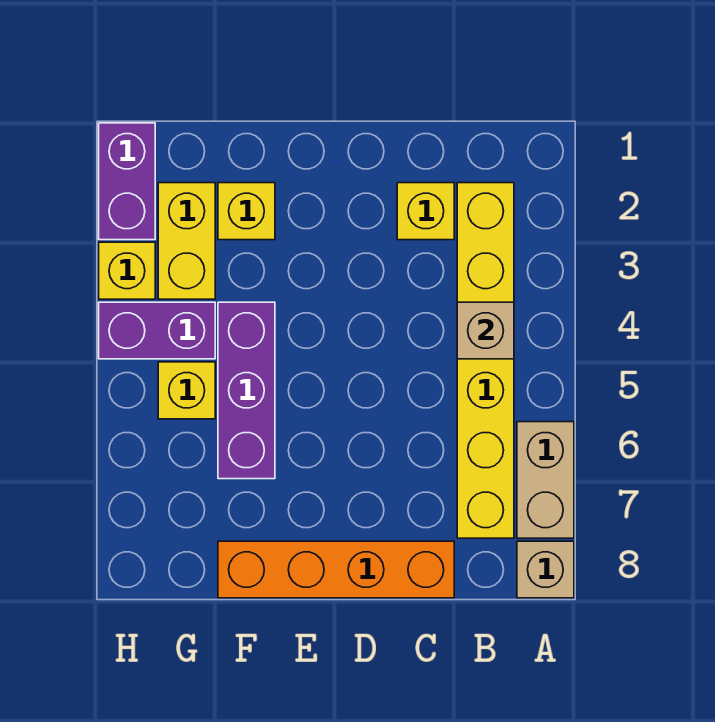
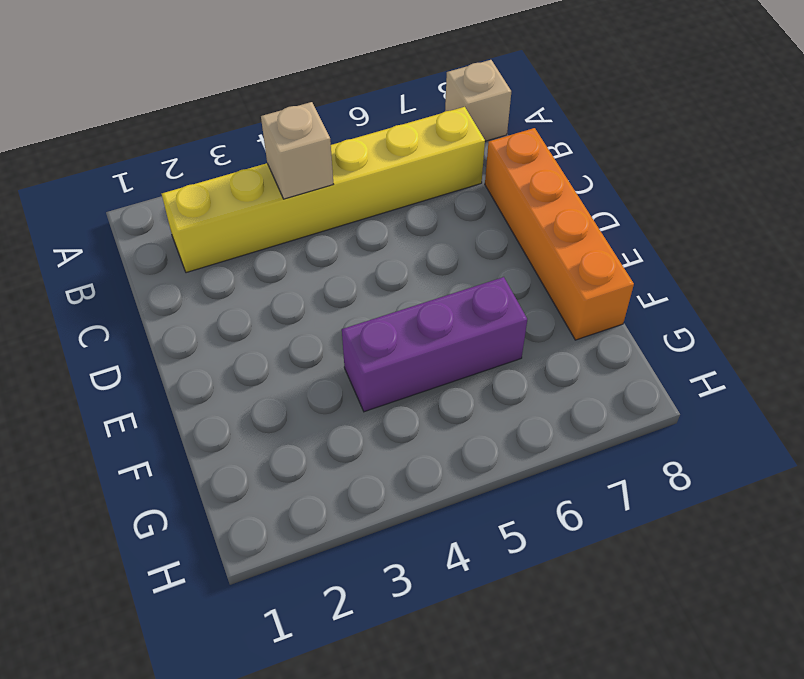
none -> tan 1x2 brick [517,422,574,538]
none -> yellow 1x1 brick [397,183,454,240]
none -> yellow 1x1 brick [218,183,275,240]

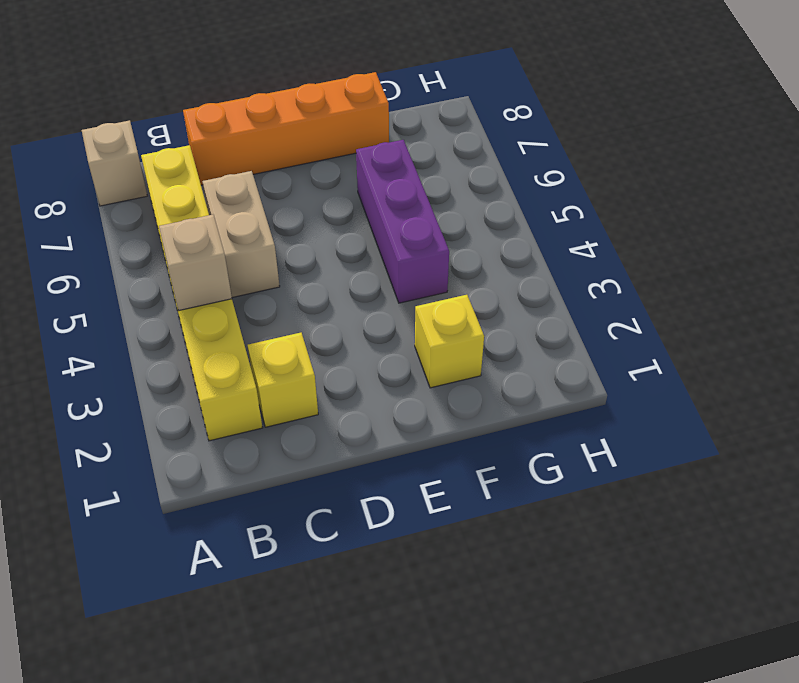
tan 1x2 brick [202,171,280,298] -> tan 1x2 brick moved to [517,422,574,538]
none -> yellow 1x2 brick [158,183,215,299]
none -> purple 1x2 brick [99,302,215,359]
none -> yellow 1x1 brick [158,362,215,419]

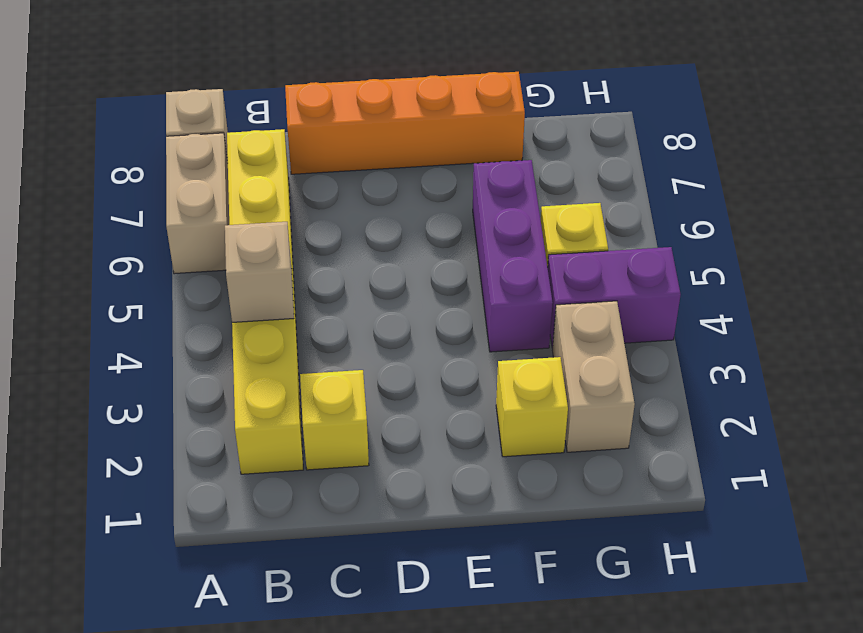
tan 1x2 brick [552,301,635,452] -> yellow 1x2 brick [158,183,215,299]
none -> purple 1x2 brick [99,123,155,240]
none -> yellow 1x1 brick [99,242,155,299]

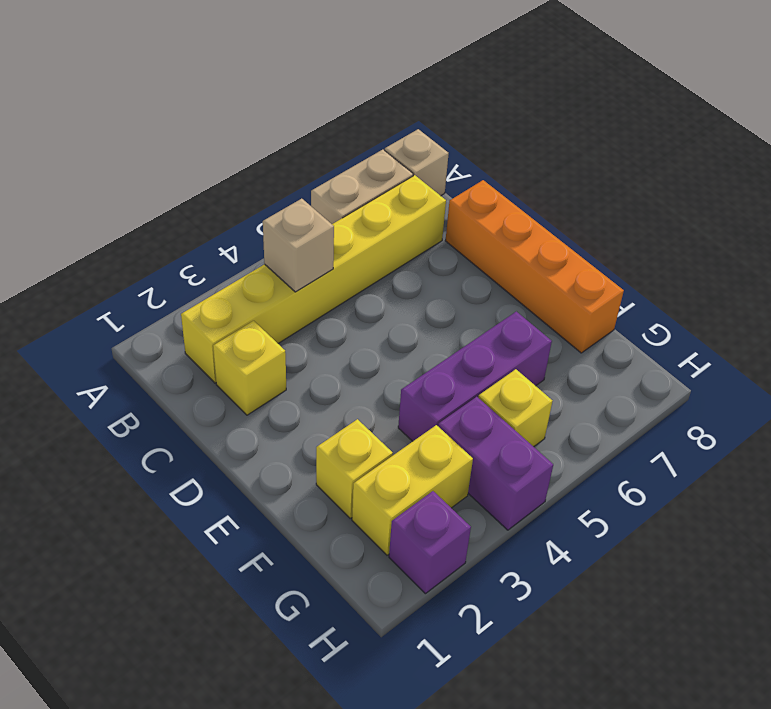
purple 1x1 brick [389,491,471,594] -> purple 1x2 brick [99,123,155,240]
none -> yellow 1x1 brick [99,242,155,299]

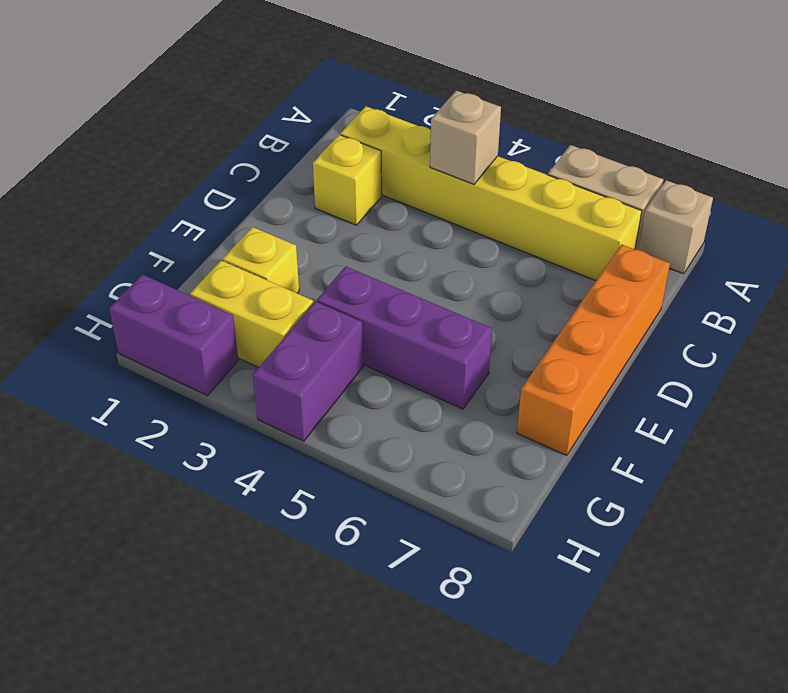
none -> yellow 1x1 brick [158,362,215,419]
none -> yellow 1x1 brick [99,242,155,299]

